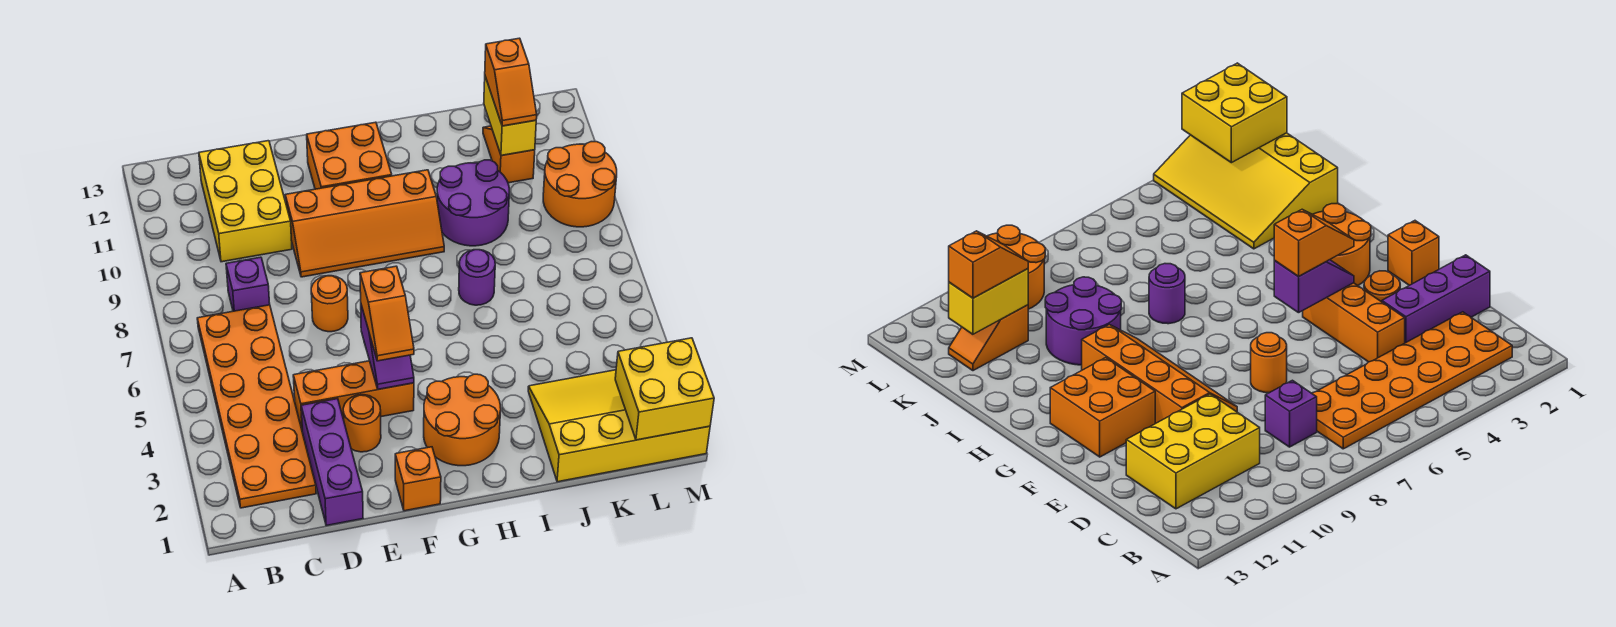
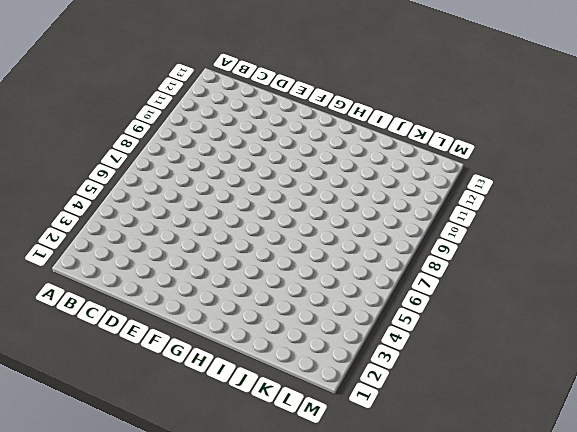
none -> orange 2x6 plate [197,305,316,508]
none -> purple 1x1 brick [226,257,270,311]
none -> yellow 2x3 brick [199,141,292,262]

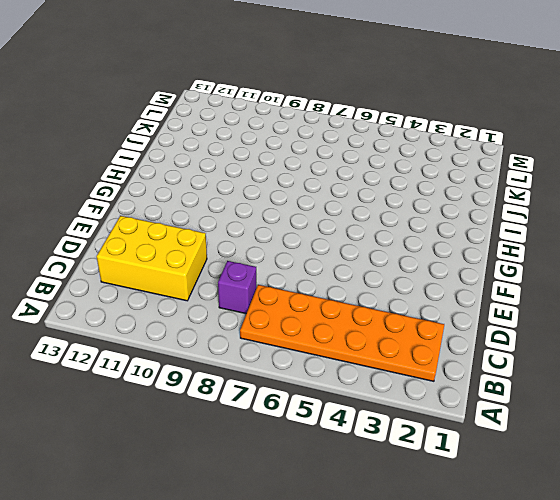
none -> purple 1x3 brick [301,399,363,526]
none -> orange 1x3 brick [293,361,414,429]
none -> orange 1x1 round brick [343,395,381,452]

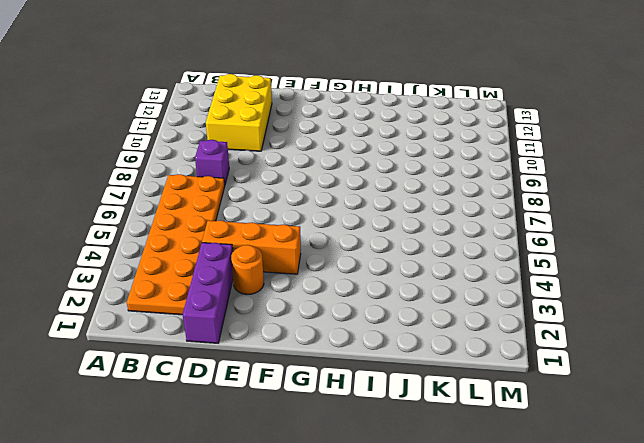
none -> orange 1x1 round brick [311,276,348,332]
none -> orange 2x4 slope [285,170,444,277]
none -> orange 1x1 brick [395,447,441,511]

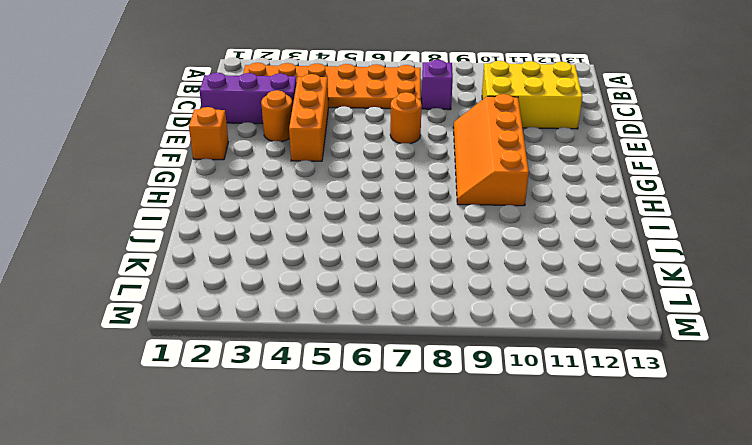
none -> orange 2x2 brick [307,122,392,189]
none -> orange 2x2 round brick [424,374,501,466]
none -> purple 1x1 round brick [459,250,495,305]

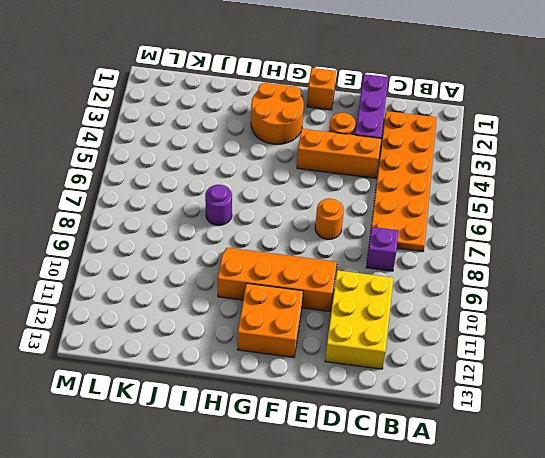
none -> purple 2x2 round brick [437,160,509,246]
none -> yellow 3x4 slope [528,370,710,482]
none -> orange 1x2 slope [483,126,535,183]

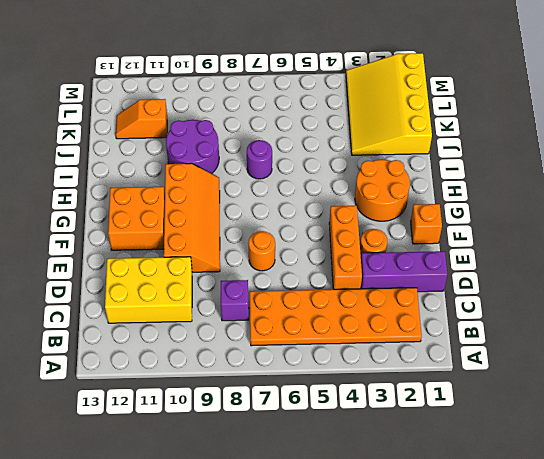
none -> orange 2x2 round brick [543,142,617,227]
none -> purple 1x2 slope [361,305,414,389]
none -> yellow 1x2 brick [484,77,536,156]

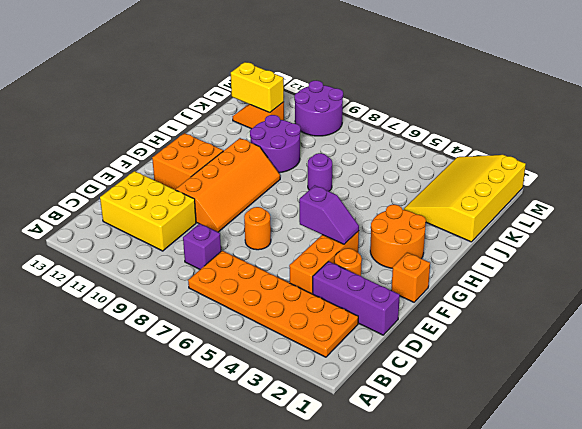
purple 2x2 round brick [294,81,343,136] -> orange 2x2 round brick [543,142,617,227]
none -> yellow 2x2 brick [615,338,714,440]
none -> orange 1x2 slope [360,266,414,361]
none -> orange 1x2 slope [485,38,537,126]

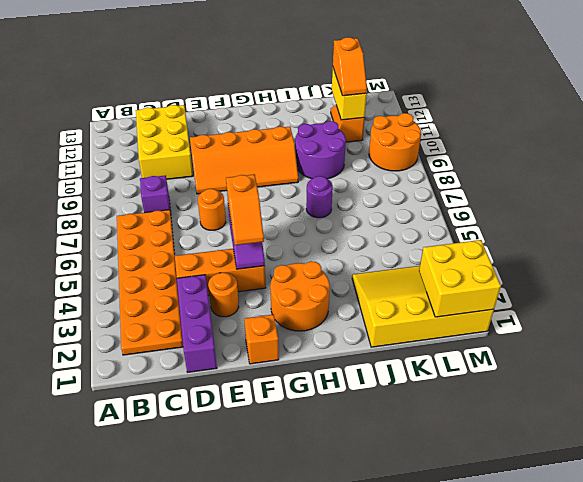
none -> orange 2x2 brick [307,122,392,189]

